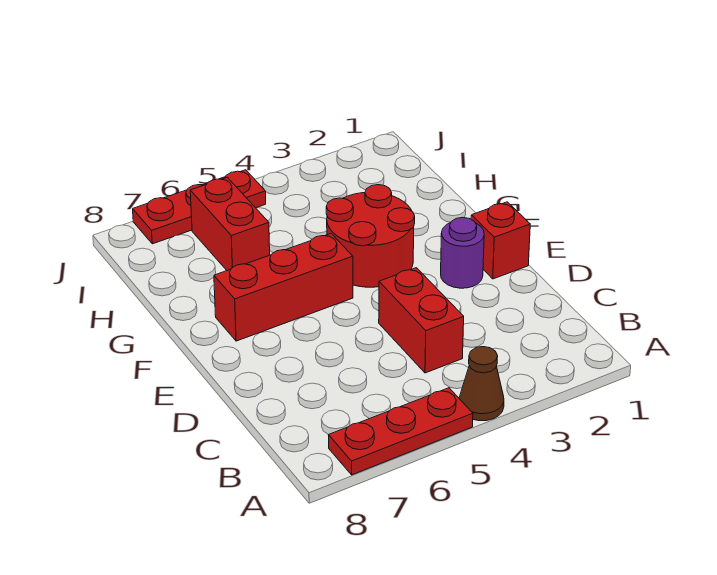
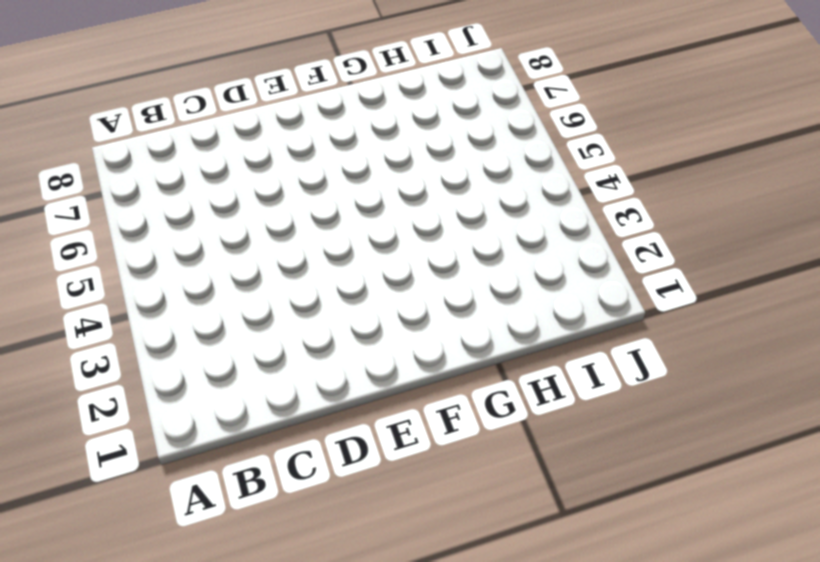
none -> brown 1x1 cone [459,347,504,421]
none -> red 1x3 plate [329,388,473,475]

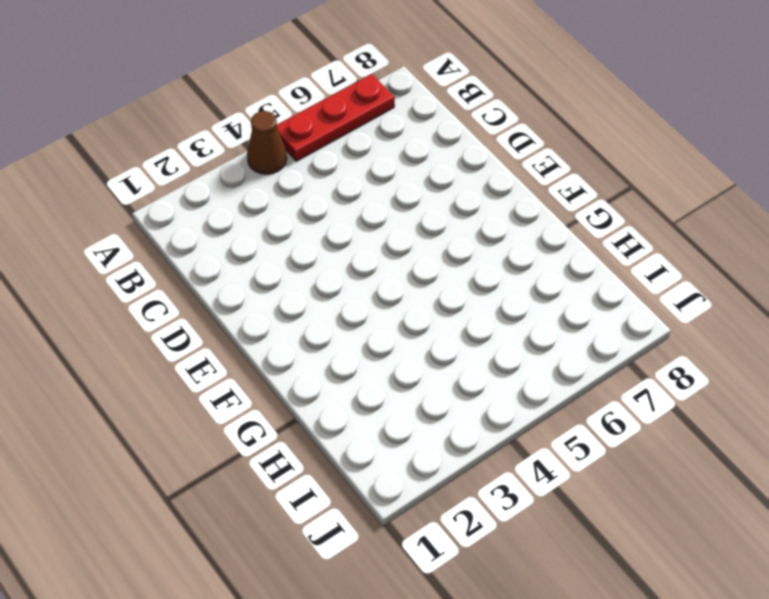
none -> red 1x2 brick [379,268,464,373]
none -> red 1x1 brick [471,202,530,279]

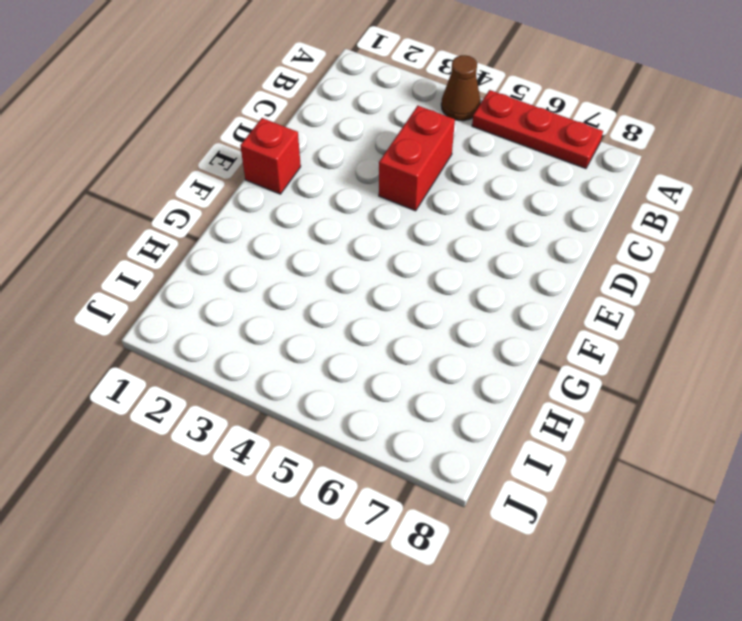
none -> purple 1x1 round brick [441,217,484,288]
none -> red 2x2 round brick [326,185,415,287]

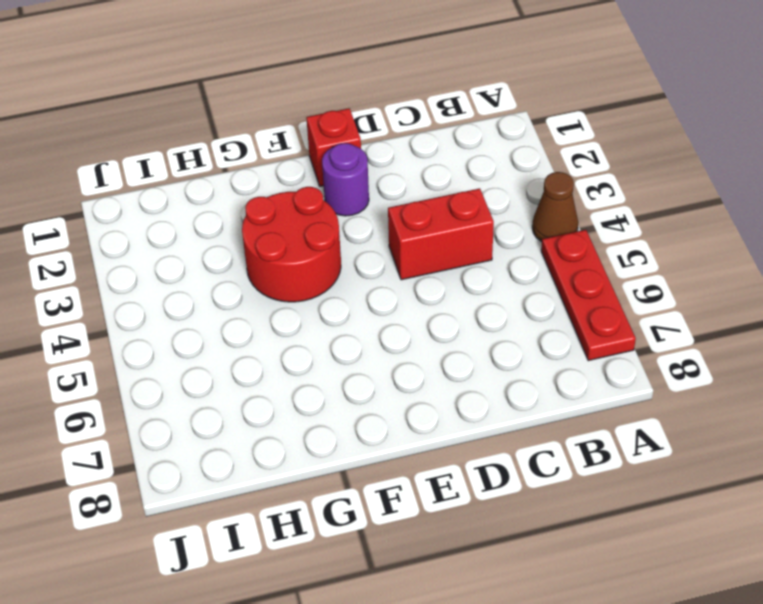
none -> red 1x3 brick [214,234,353,341]
none -> red 1x2 brick [190,177,270,270]

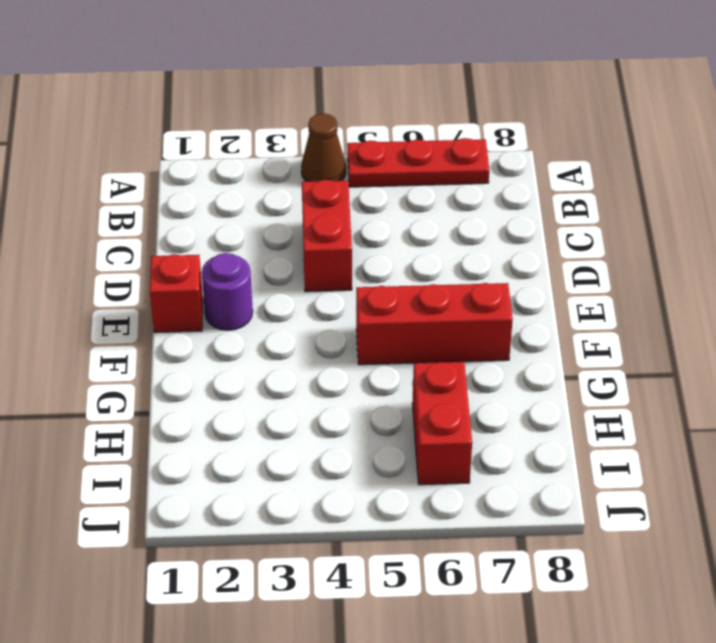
none -> red 2x2 round brick [326,185,415,287]
none -> red 1x3 plate [133,170,266,244]

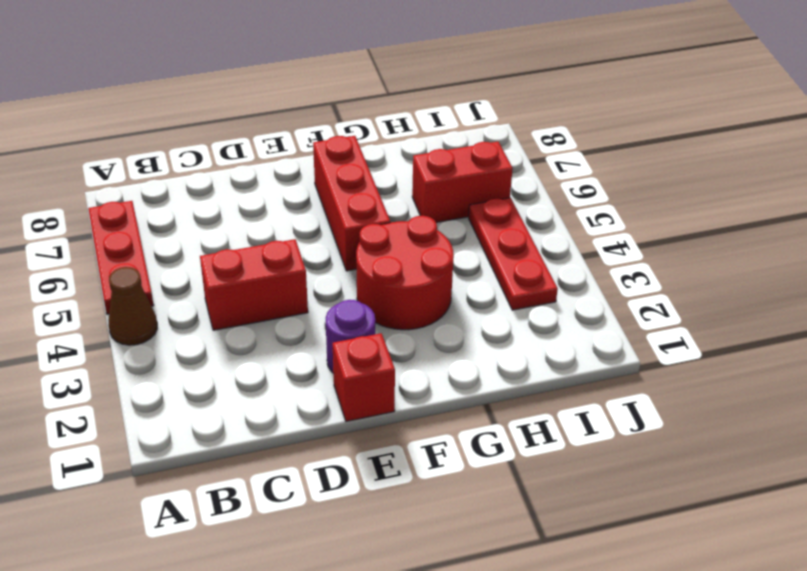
red 1x3 plate [469,198,558,310] -> red 1x3 plate moved to [133,170,266,244]

